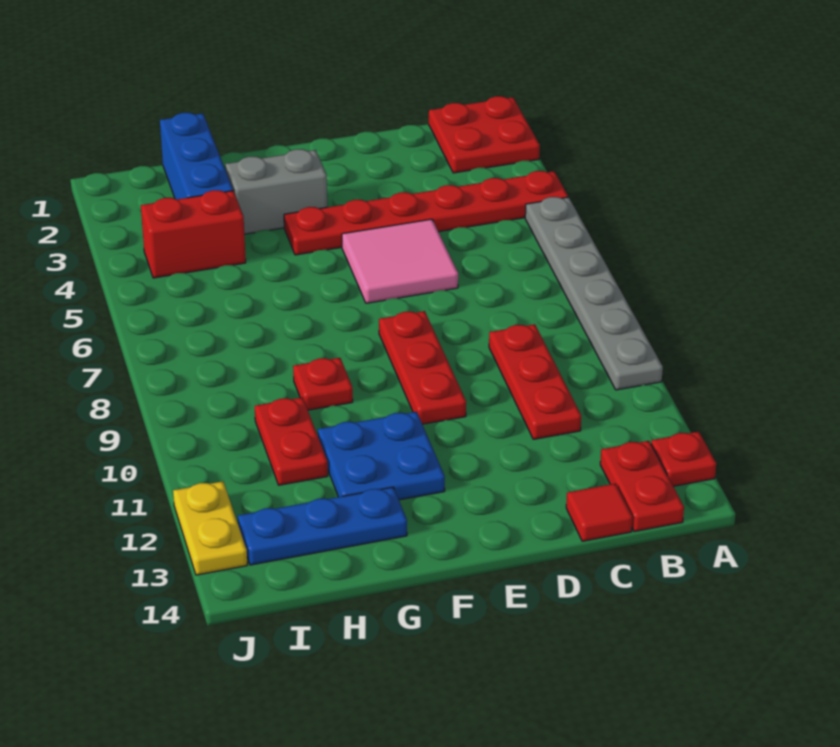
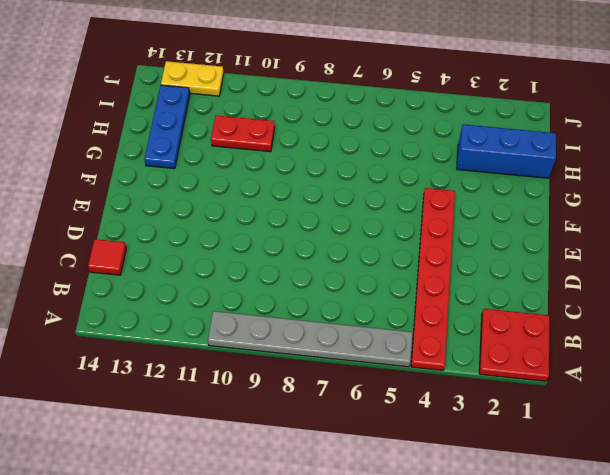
none -> red 1x1 plate [651,432,716,486]
none -> red 1x2 plate [600,441,684,532]
none -> red 1x3 plate [489,324,581,439]

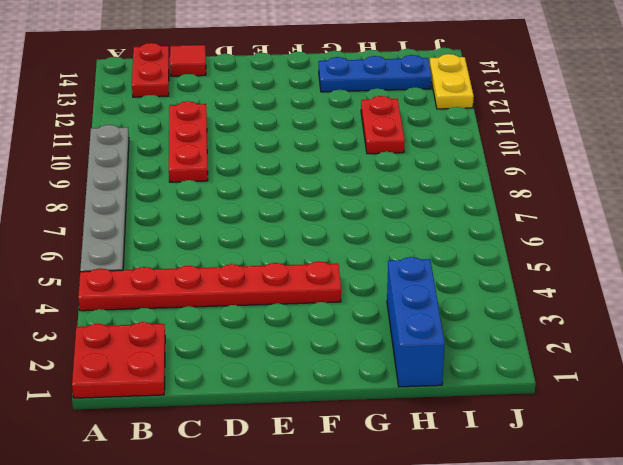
none -> red 1x1 plate [651,432,716,486]
none -> pink 2x2 tile [342,219,458,303]
none -> red 1x3 plate [379,311,466,424]

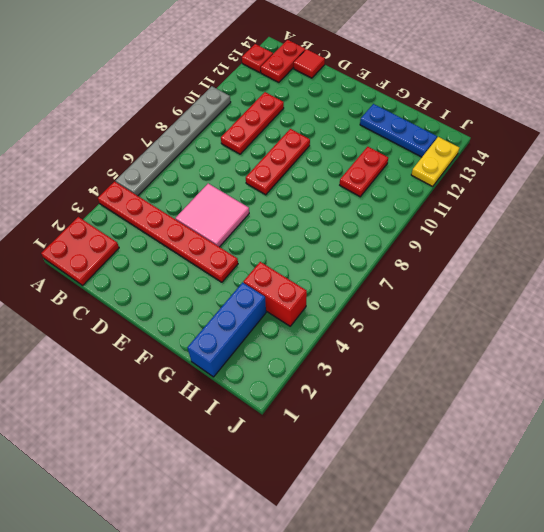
none -> grey 1x2 brick [225,149,327,234]
none -> blue 2x2 plate [318,412,445,500]
none -> red 1x1 plate [293,358,353,410]

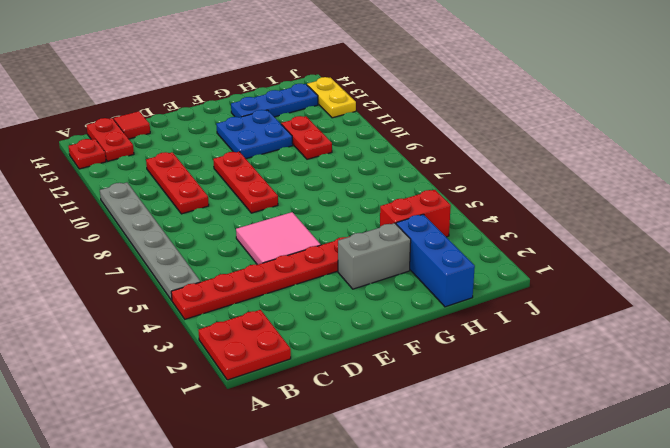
none -> red 1x1 plate [293,358,353,410]

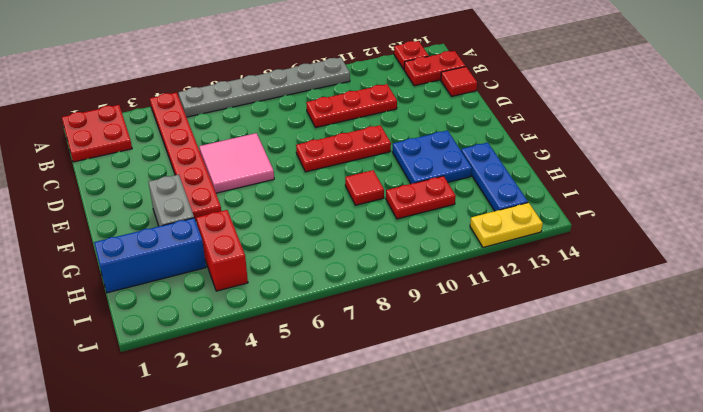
red 1x1 tile [345,170,384,205] -> red 1x1 plate [293,358,353,410]

